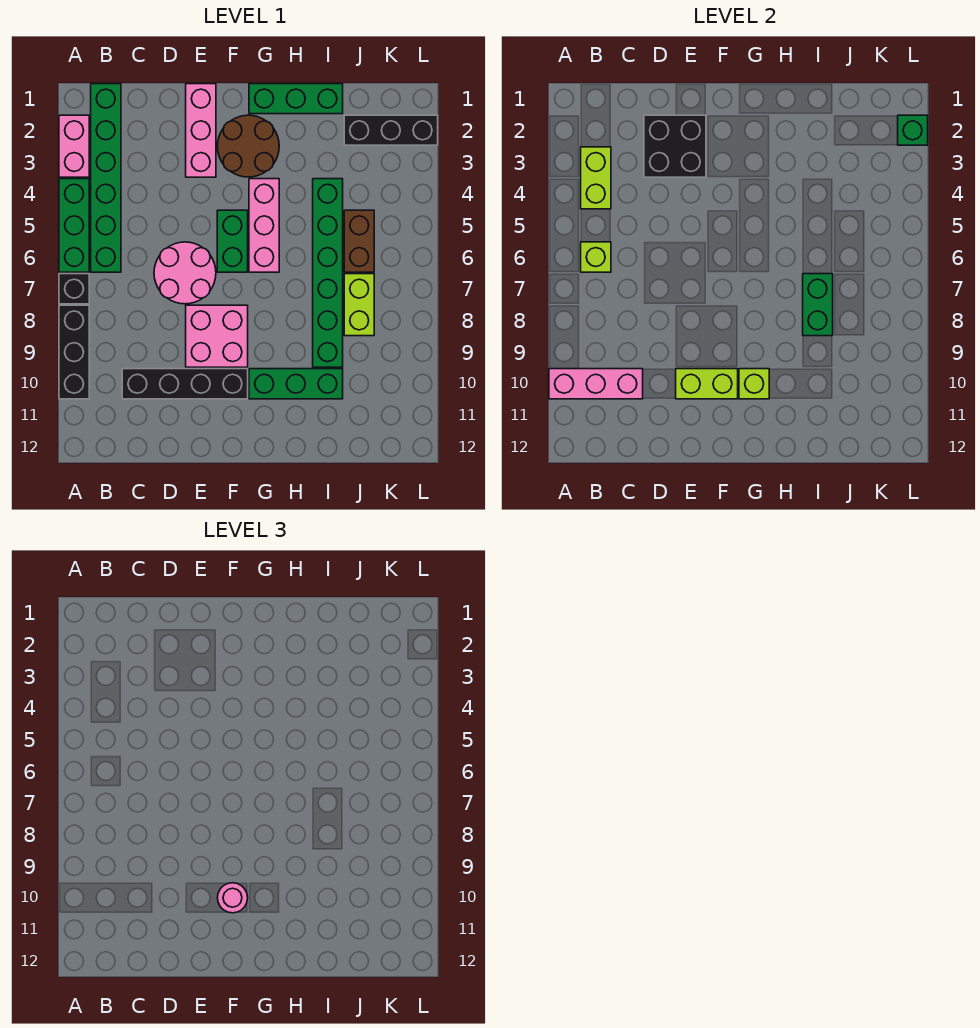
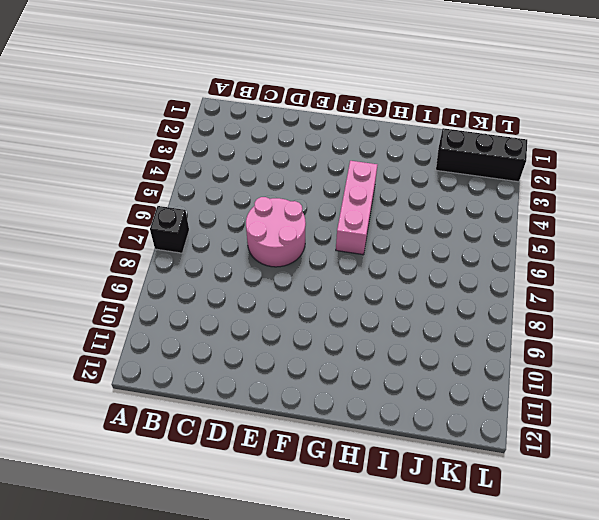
none -> pink 1x2 brick [59,115,89,177]
none -> green 1x3 brick [59,179,89,272]
none -> black 1x3 brick [59,305,89,399]

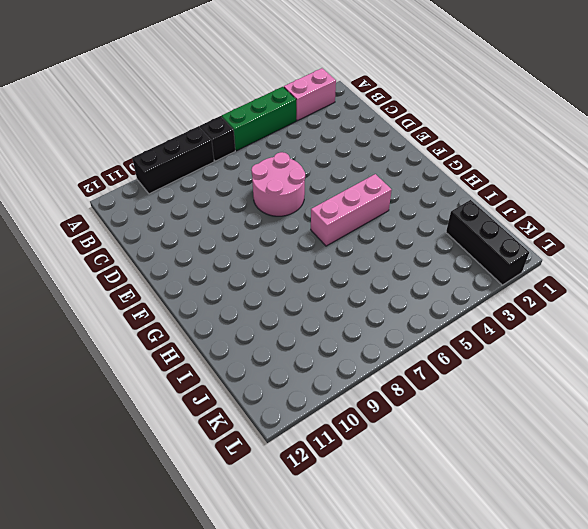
none -> green 1x6 brick [91,84,121,272]
none -> black 1x4 brick [122,369,248,399]
none -> pink 1x3 brick [186,84,216,177]

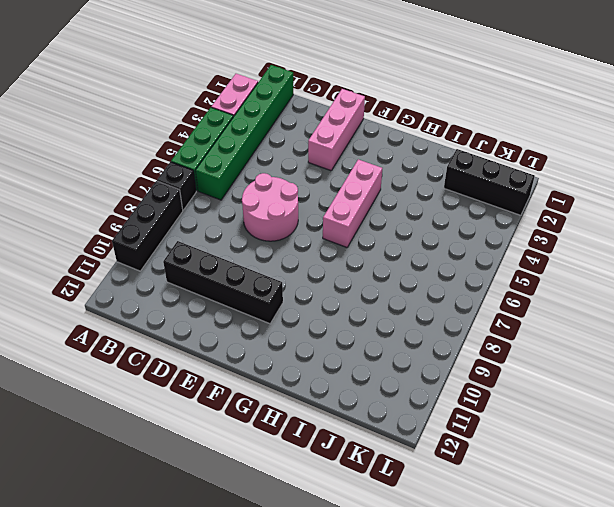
none -> pink 2x2 brick [186,305,248,367]
none -> brown 2x2 round brick [217,115,279,177]
none -> green 1x2 brick [217,210,248,272]

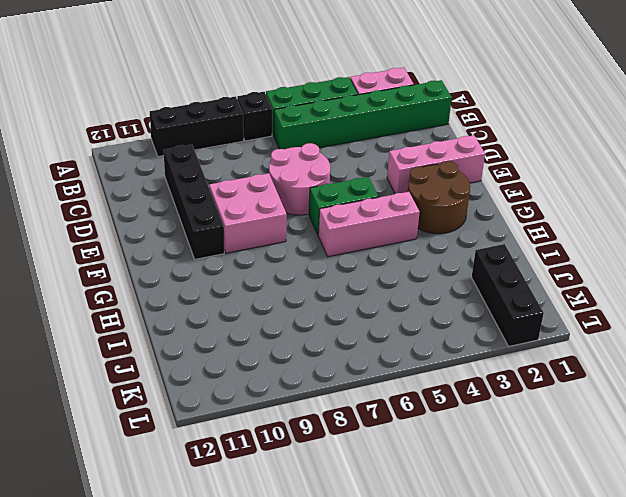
none -> green 1x3 brick [249,84,343,114]
none -> green 1x3 brick [249,369,343,399]
none -> green 1x6 brick [313,179,343,367]

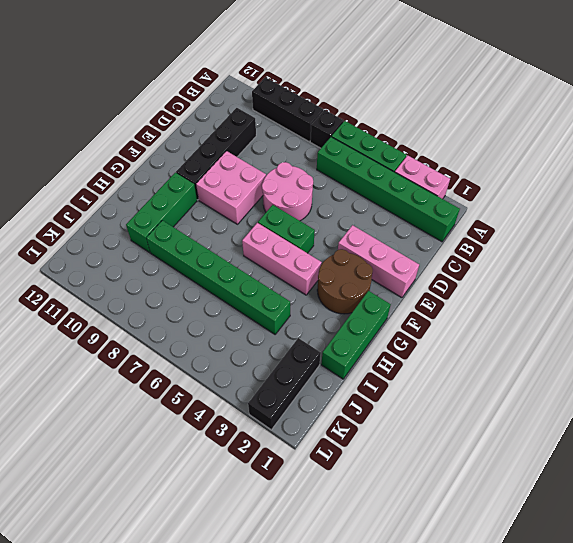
none -> brown 1x2 brick [344,210,374,272]
none -> lime 1x2 brick [344,274,374,336]
none -> pink 1x3 brick [549,369,643,399]

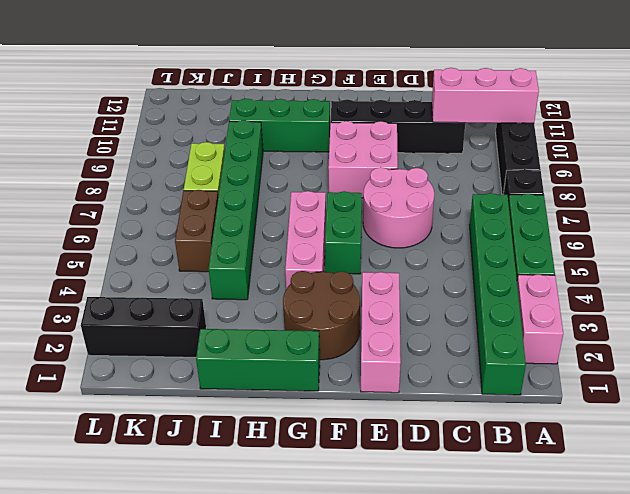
none -> lime 1x2 brick [581,147,611,209]
none -> lime 1x1 brick [581,242,611,272]
none -> black 2x2 brick [644,115,706,177]

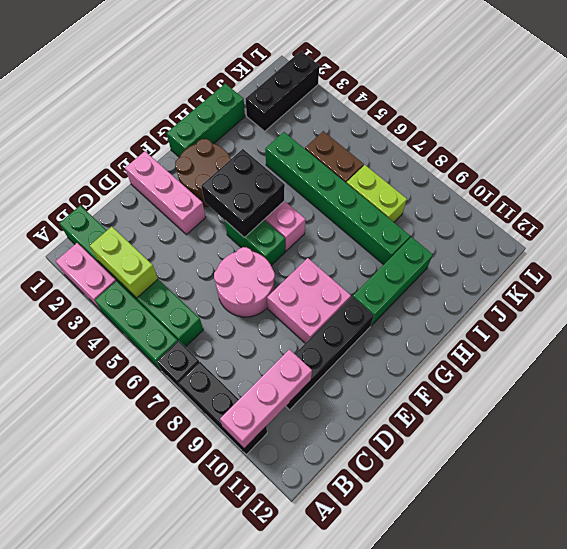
black 2x2 brick [201,149,285,238] -> black 2x2 brick moved to [644,115,706,177]
none -> lime 1x1 brick [581,242,611,272]
none -> lime 1x2 brick [676,369,738,399]
none -> lime 1x1 brick [739,369,769,399]

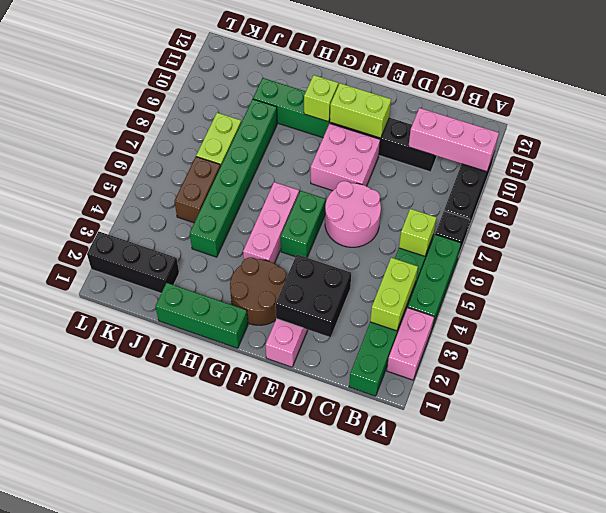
none -> green 1x2 brick [803,274,833,336]
none -> green 1x1 brick [898,115,928,145]
none -> pink 1x1 round brick [218,883,248,913]

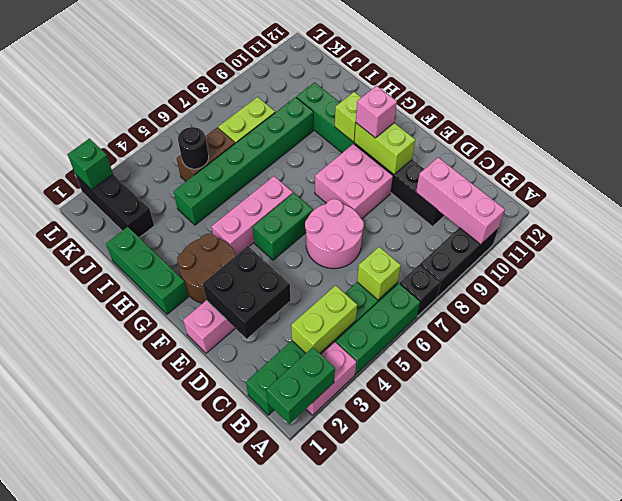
green 1x2 brick [266,347,335,424] -> green 1x2 brick moved to [803,274,833,336]
pink 1x1 brick [356,86,397,138] -> pink 1x1 round brick [218,883,248,913]
black 1x1 round brick [178,127,209,169] -> none

